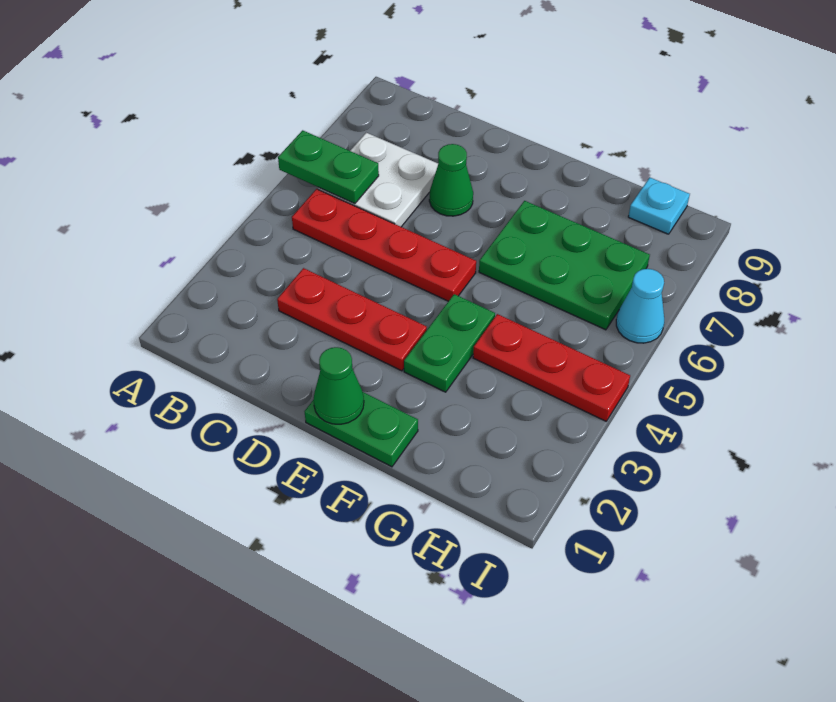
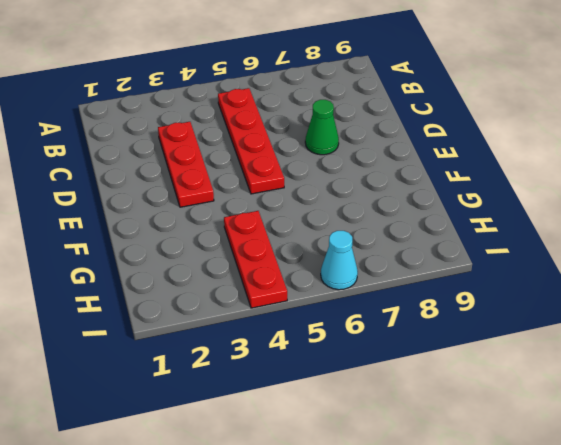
none -> white 2x2 plate [318,133,438,227]
none -> green 1x2 plate [305,392,418,467]
none -> green 1x2 plate [404,294,495,392]

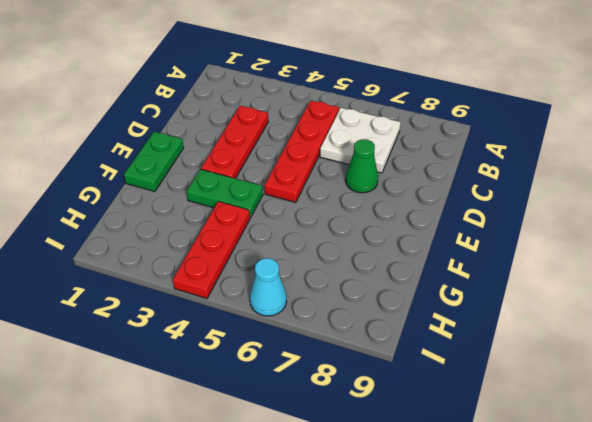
none -> green 2x3 plate [479,201,650,330]
none -> cyan 1x1 plate [628,178,690,234]
none -> green 1x2 plate [278,130,379,204]

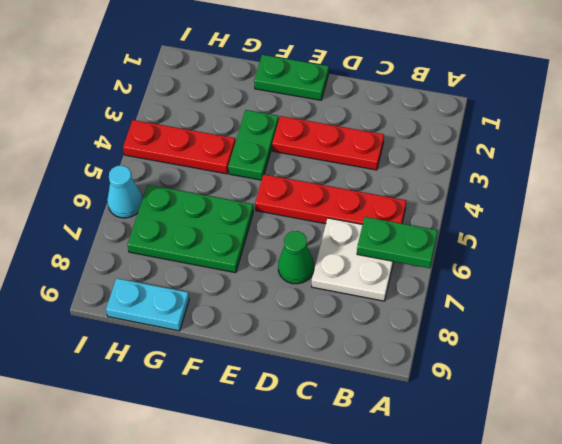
cyan 1x2 plate [106,278,189,331] -> cyan 1x1 plate [628,178,690,234]
none -> green 1x1 cone [313,347,364,424]

